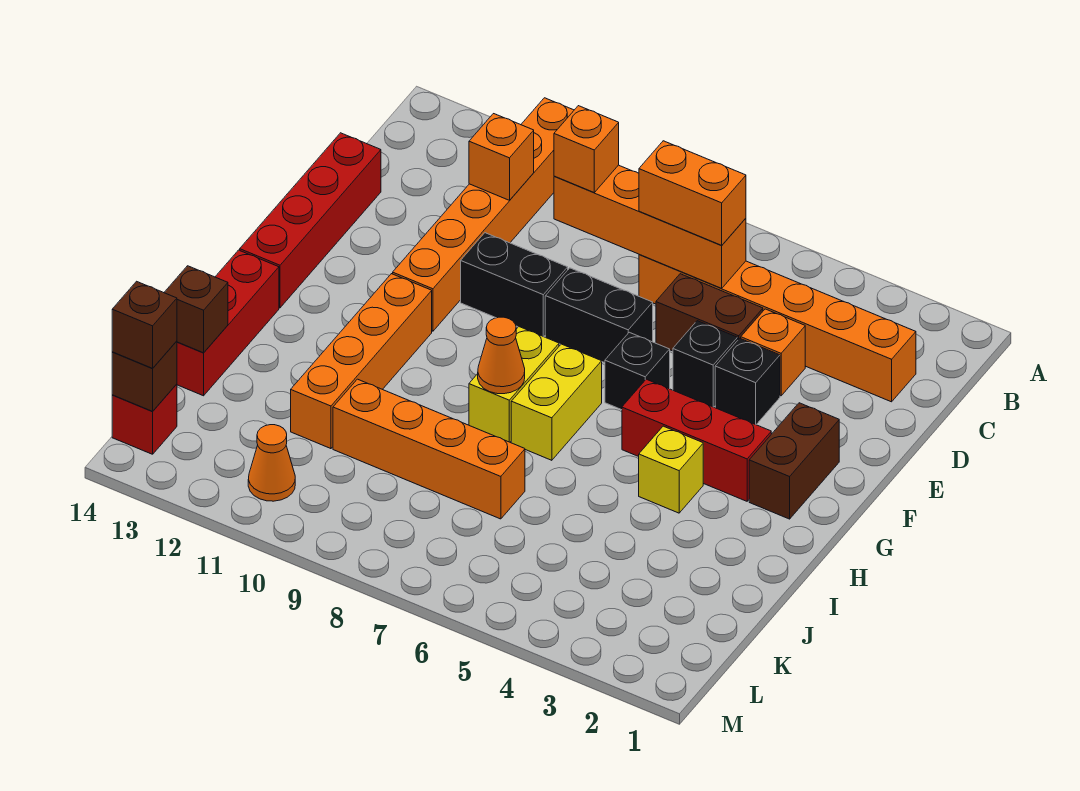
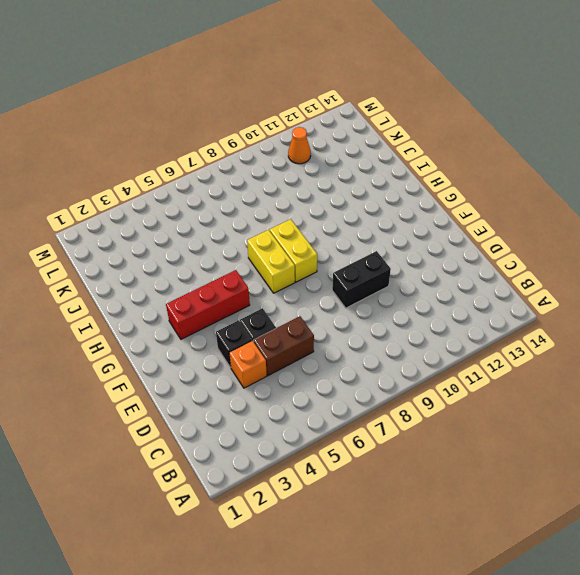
none -> orange 1x6 brick [393,98,574,331]
none -> orange 1x6 brick [639,254,916,402]
none -> red 1x4 brick [240,133,381,308]

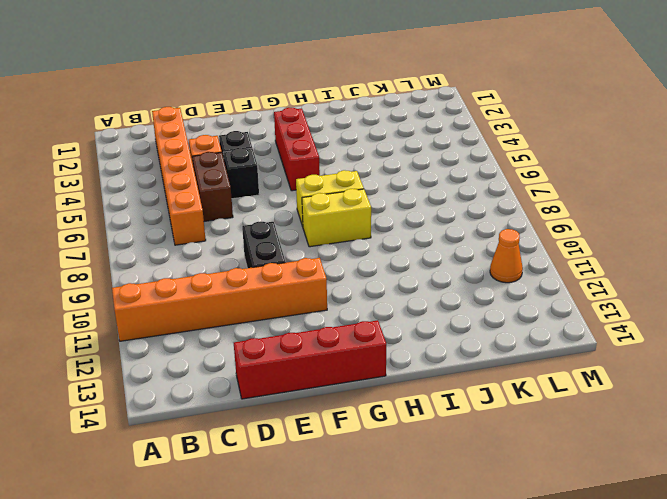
none -> black 1x2 brick [545,268,653,363]
none -> brown 1x2 brick [749,403,839,519]
none -> black 1x1 brick [605,332,670,410]

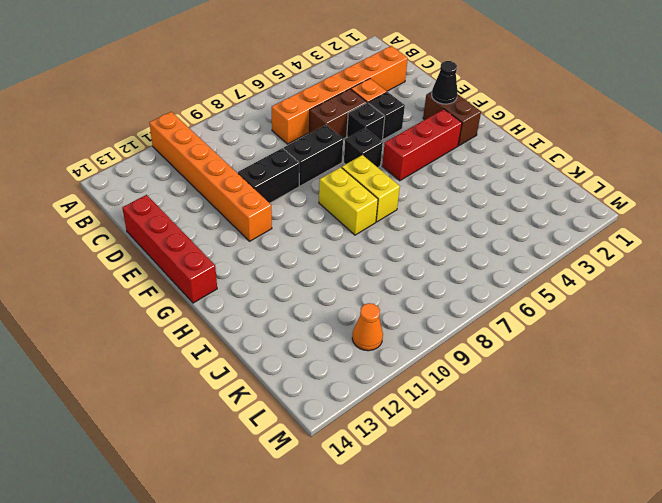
black 1x1 cone [432,61,457,104] -> none
none -> orange 1x4 brick [291,274,432,449]
none -> yellow 1x1 brick [639,426,703,513]
none -> red 1x3 brick [177,250,279,396]

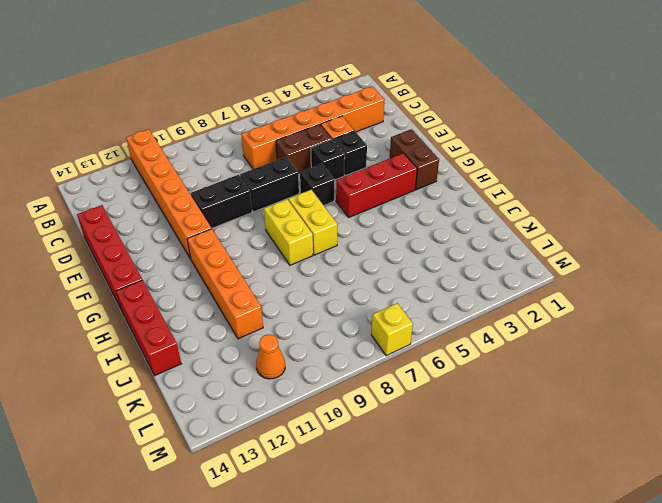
yellow 1x1 brick [371,303,413,356] -> yellow 1x1 brick moved to [639,426,703,513]
none -> orange 1x4 brick [333,379,525,519]
none -> red 1x1 brick [112,384,177,454]
none -> orange 1x4 brick [554,165,746,288]

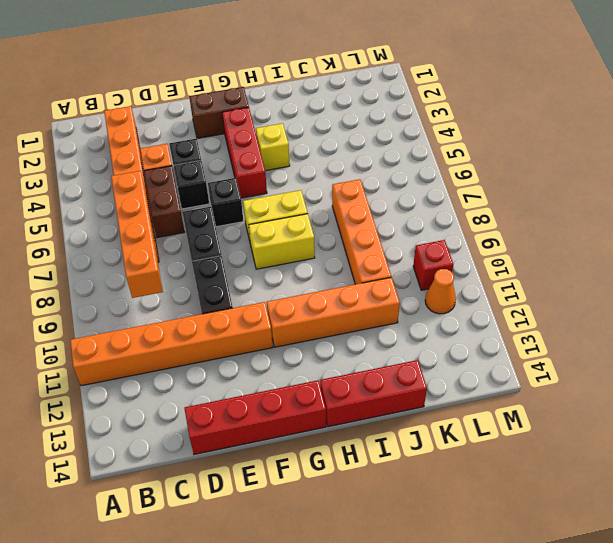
red 1x1 brick [413,240,453,290] -> red 1x1 brick moved to [112,384,177,454]
none -> orange 1x1 brick [469,114,534,200]
none -> orange 1x1 cone [478,317,525,394]
none -> brown 1x1 brick [164,266,228,353]

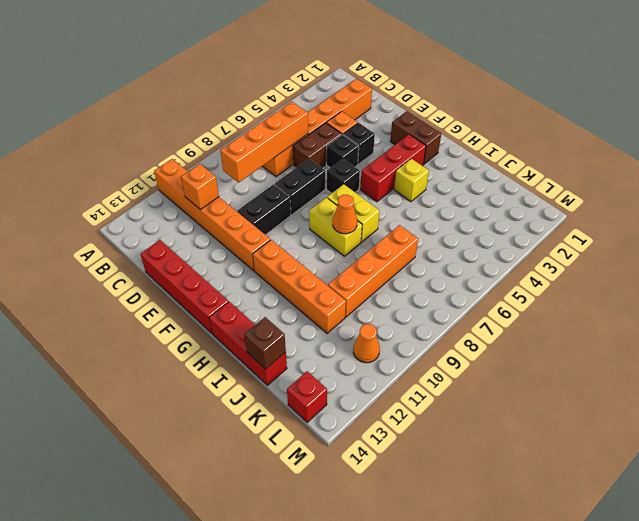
none -> brown 1x1 brick [112,341,177,411]
none -> orange 1x2 brick [639,141,746,245]
none -> orange 1x1 brick [554,106,619,193]

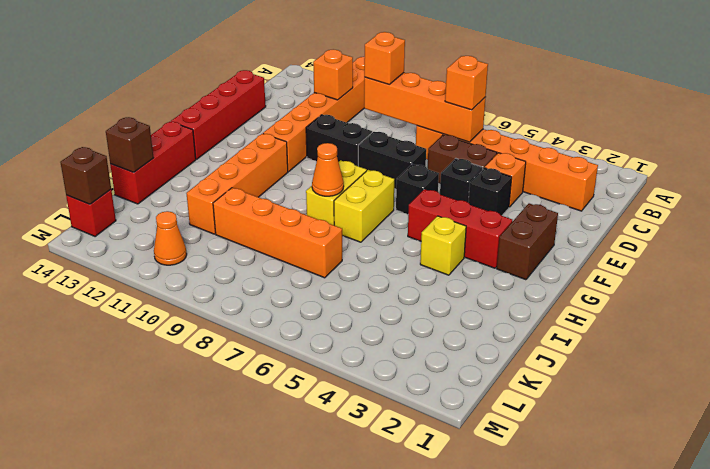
orange 1x1 brick [445,56,488,110] -> orange 1x2 brick [639,141,746,245]
none -> brown 1x1 brick [112,281,177,368]

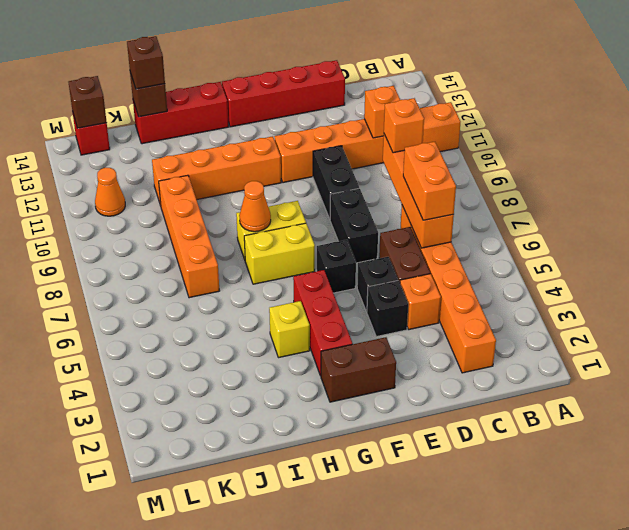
brown 1x1 brick [127,36,165,89] -> brown 1x1 brick moved to [112,281,177,368]

